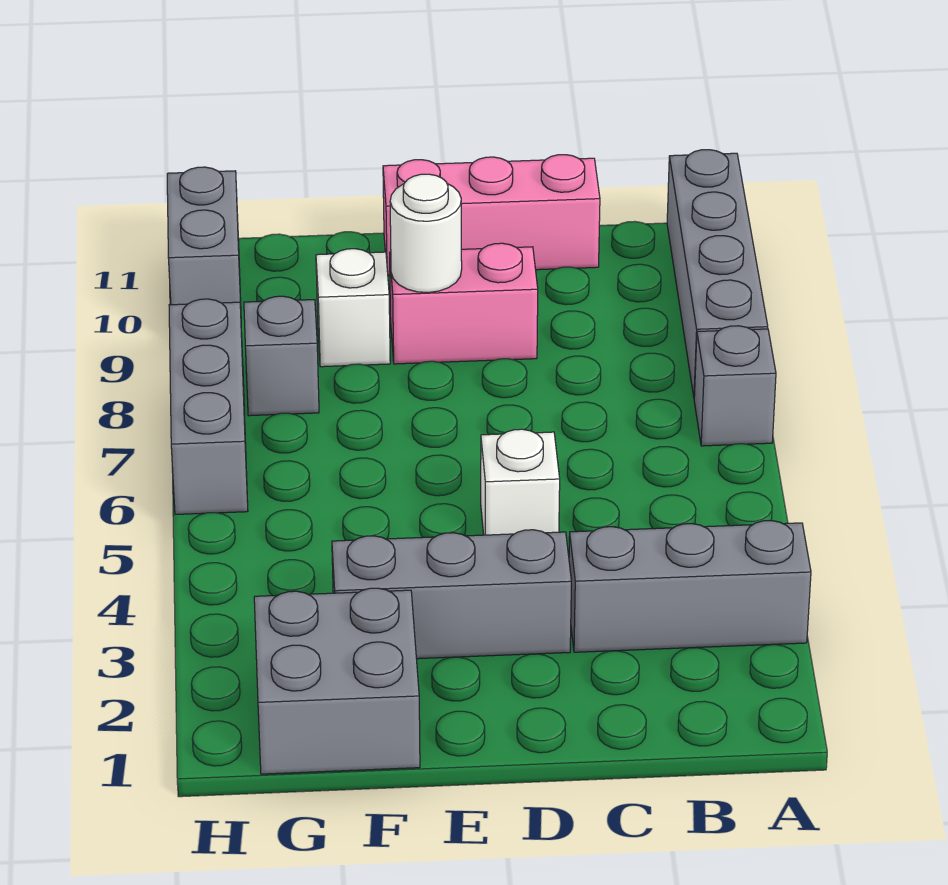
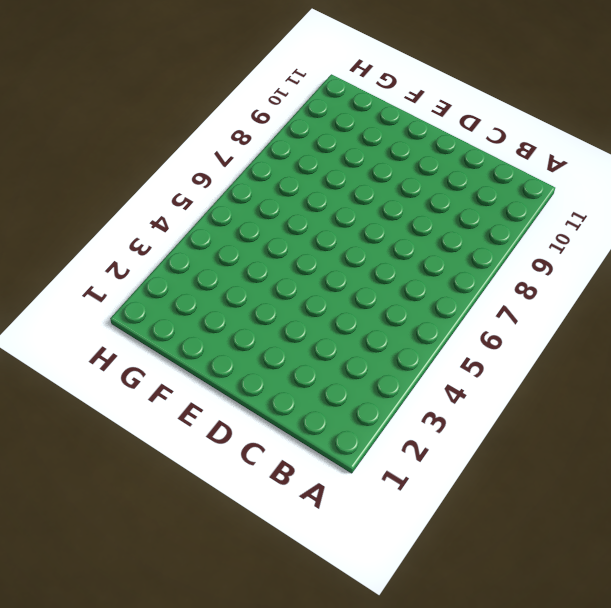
none -> grey 1x3 brick [569,521,811,652]
none -> grey 1x1 brick [694,326,776,446]
none -> grey 1x4 brick [667,150,768,396]

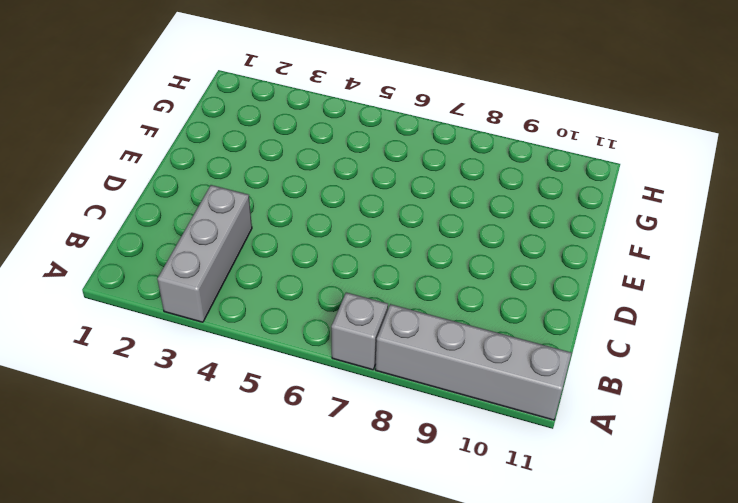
none -> pink 1x3 brick [383,155,600,275]
none -> grey 1x3 brick [332,530,571,659]
none -> white 1x1 brick [481,429,560,535]

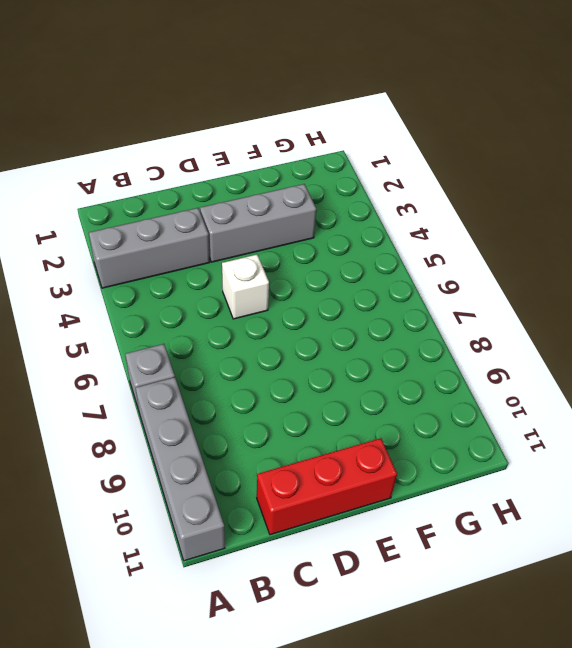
red 1x3 brick [257,438,397,535] -> pink 1x3 brick [383,155,600,275]
none -> pink 1x2 brick [390,243,538,364]
none -> grey 2x2 brick [254,588,420,774]
none -> white 1x1 brick [316,249,390,367]

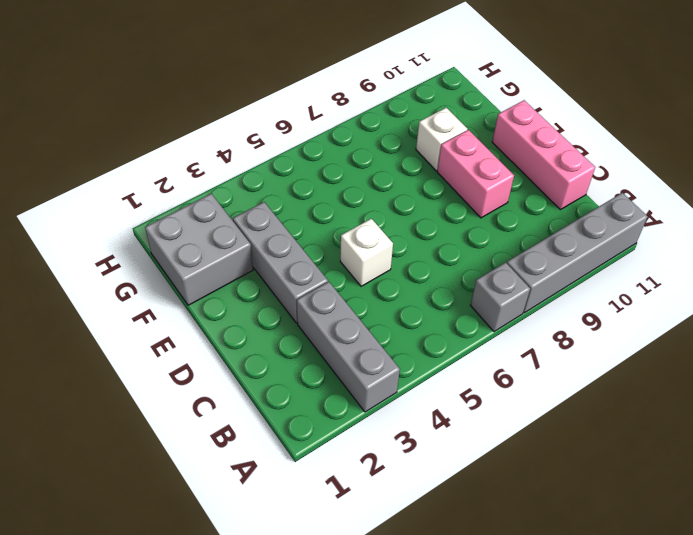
none -> grey 1x1 brick [244,296,319,416]
none -> grey 1x3 brick [169,299,248,514]
none -> grey 1x2 brick [167,167,241,307]

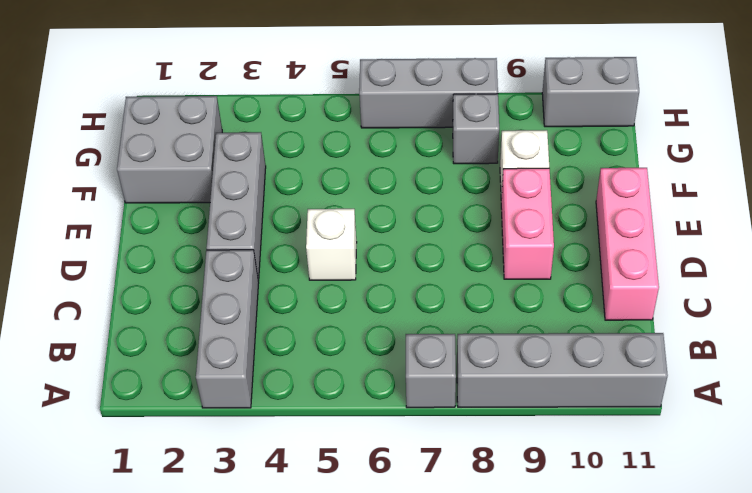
none -> white 1x1 round brick [390,174,462,292]

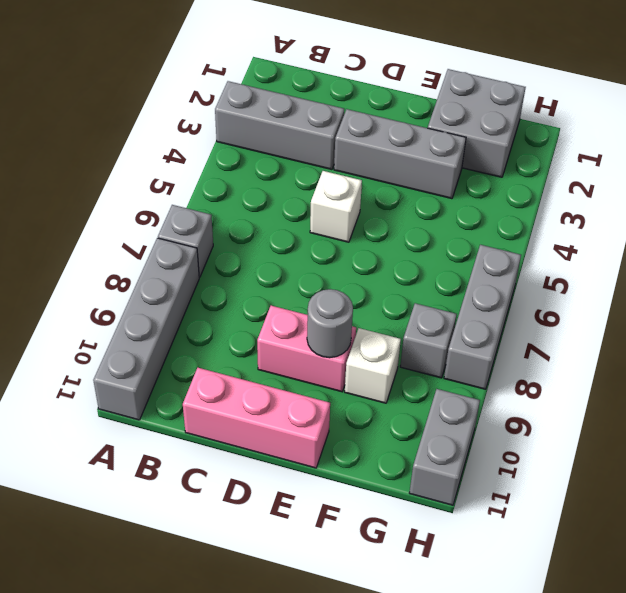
grey 1x1 round brick [307,289,353,358] -> white 1x1 round brick [390,174,462,292]

